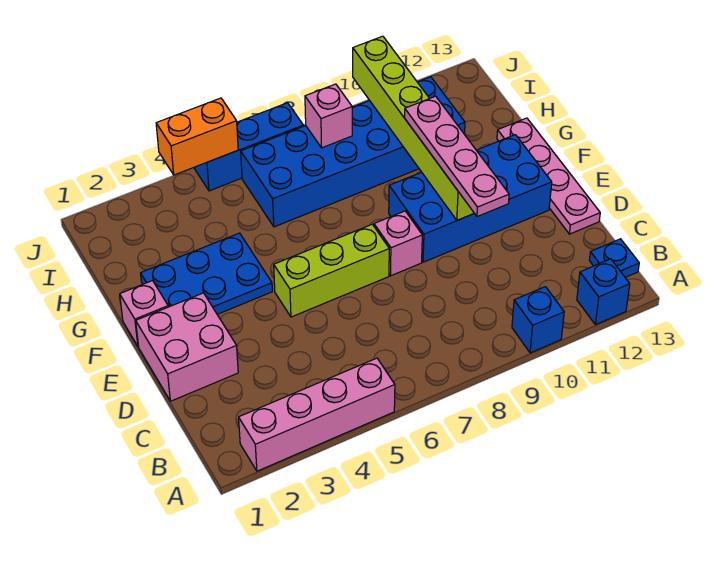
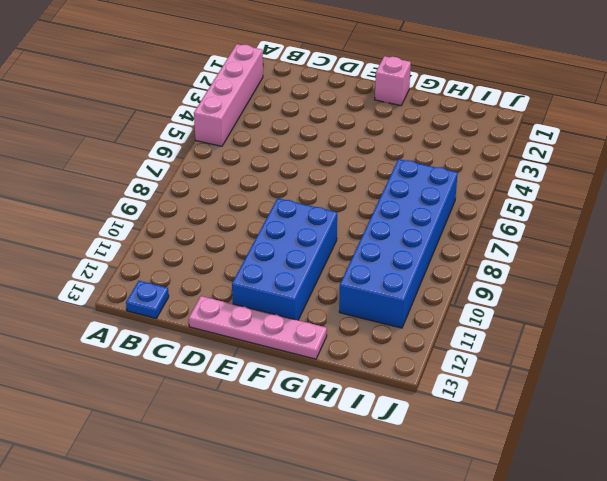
none -> blue 1x1 brick [512,287,564,353]
none -> blue 1x1 brick [577,259,630,325]
none -> pink 2x2 brick [136,293,238,401]

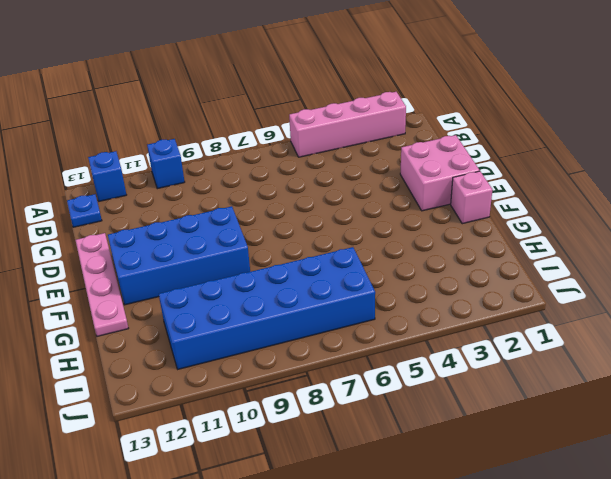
none -> lime 1x3 brick [274,224,389,317]
none -> pink 1x1 brick [374,211,422,276]
none -> blue 2x3 plate [141,233,272,314]

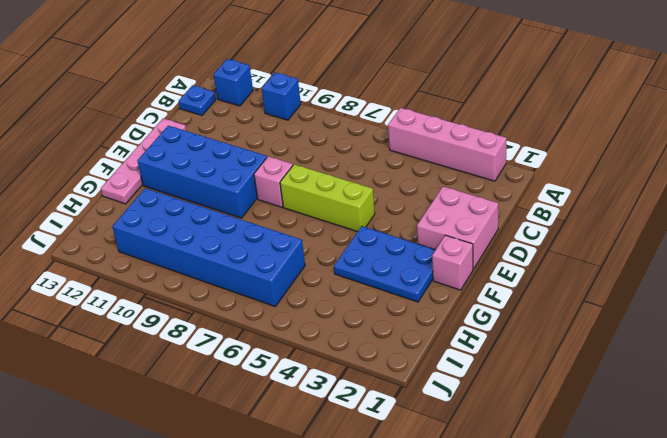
none -> blue 1x3 brick [194,103,303,191]
none -> lime 1x6 brick [353,36,474,220]
none -> pink 1x1 brick [305,84,352,148]

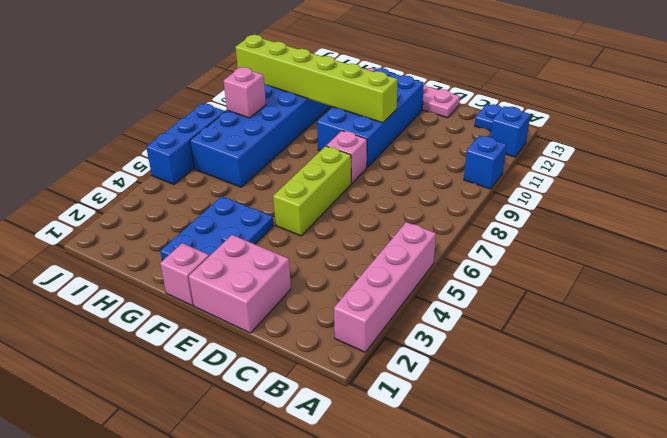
none -> orange 1x2 brick [156,98,238,175]
none -> pink 1x4 plate [405,96,509,217]

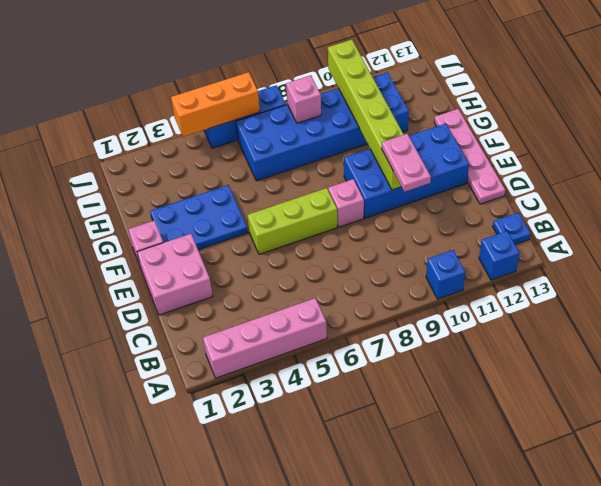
pink 1x2 plate [382,134,431,192] -> pink 1x4 plate [405,96,509,217]
orange 1x3 brick [171,72,260,137] -> orange 1x2 brick [156,98,238,175]

